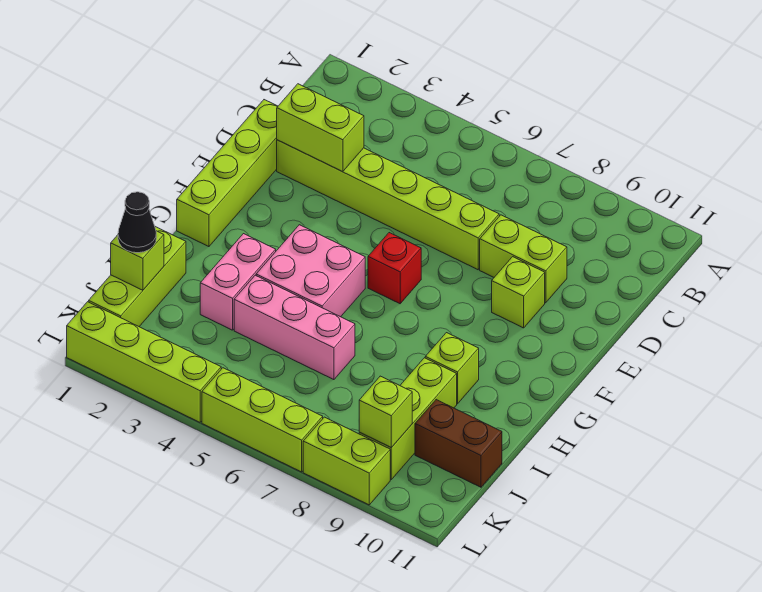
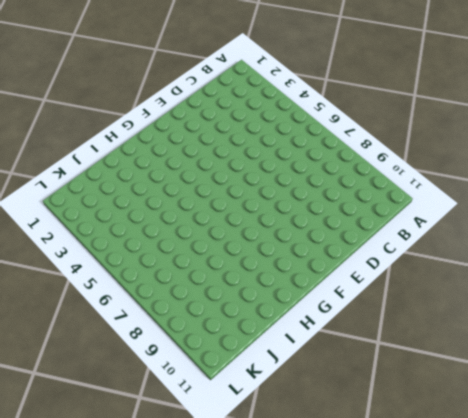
none -> lime 1x4 brick [177,100,278,247]
none -> lime 1x6 brick [277,140,499,270]
none -> lime 1x2 brick [480,215,567,303]

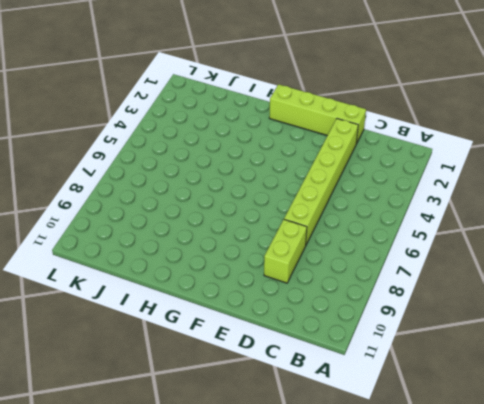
none -> lime 1x1 brick [492,257,545,328]
none -> red 1x1 brick [368,233,421,304]
none -> pink 2x2 brick [256,225,365,317]

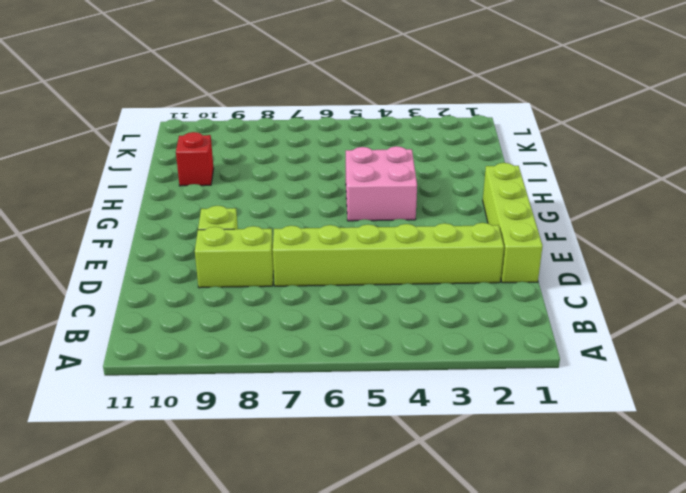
red 1x1 brick [176,132,214,186] -> red 1x1 brick moved to [368,233,421,304]
none -> pink 1x2 brick [200,234,276,330]
none -> lime 1x1 brick [425,333,479,404]
none -> lime 1x3 brick [89,227,186,327]

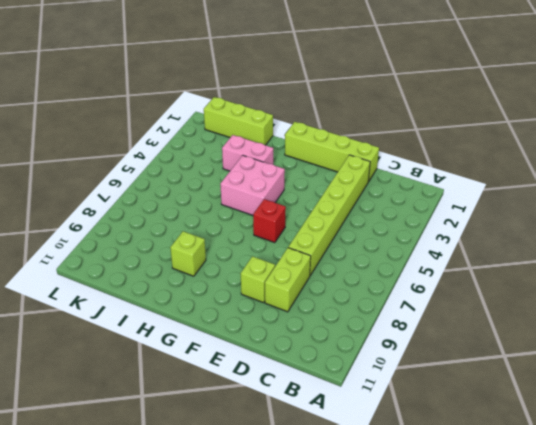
none -> pink 1x3 brick [234,275,355,380]
none -> lime 1x3 brick [359,358,457,479]
none -> brown 1x2 brick [415,400,502,487]

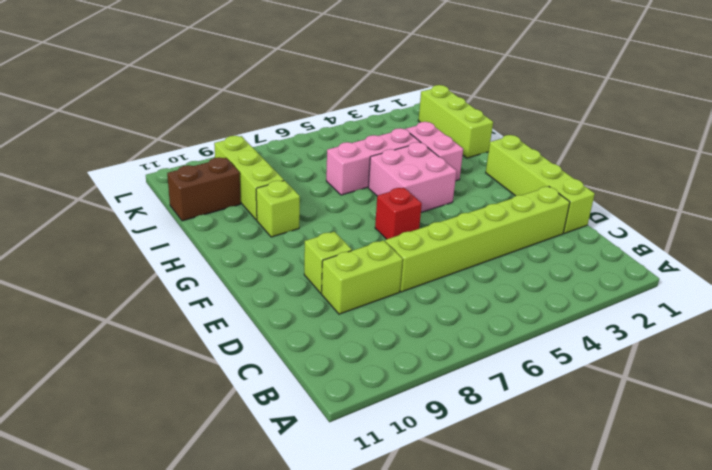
none -> lime 1x4 brick [67,302,221,422]
none -> lime 1x3 brick [202,368,323,472]
none -> lime 1x2 brick [303,417,390,505]

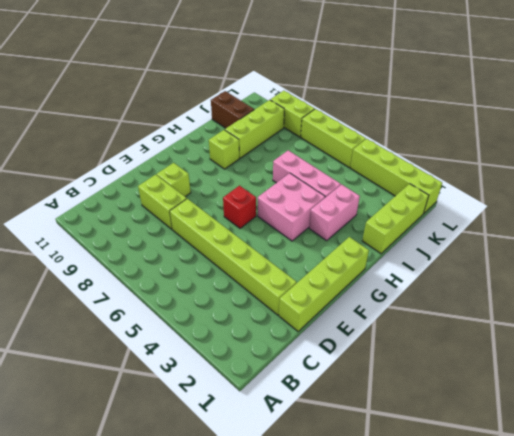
none -> lime 1x2 brick [277,84,364,172]
none -> lime 1x1 brick [111,231,164,290]
none -> lime 1x1 brick [359,376,412,448]

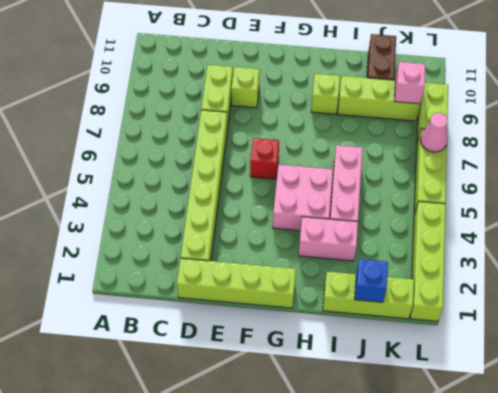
blue 1x1 brick [355,259,388,302] -> lime 1x1 brick [111,231,164,290]
pink 1x1 brick [394,62,425,104] -> lime 1x1 brick [359,376,412,448]
pink 1x1 cone [421,113,448,152] -> none
none -> lime 1x2 brick [277,84,364,172]
none -> black 1x1 cone [118,192,156,253]

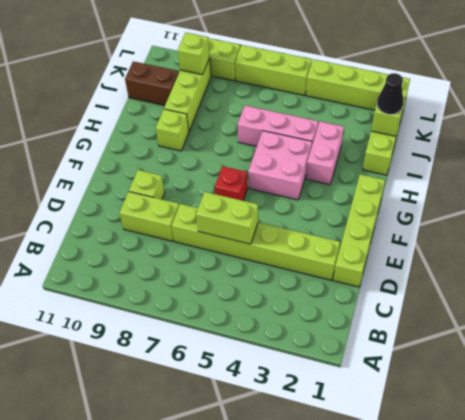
lime 1x2 brick [196,192,258,244] -> lime 1x2 brick moved to [277,84,364,172]

